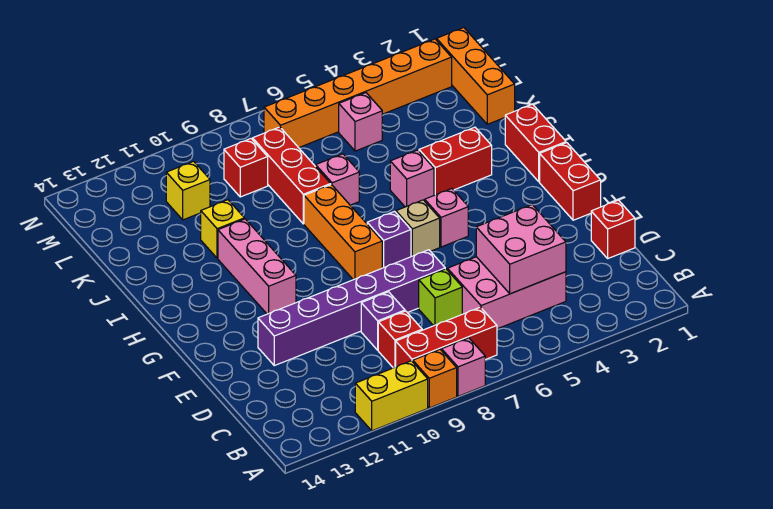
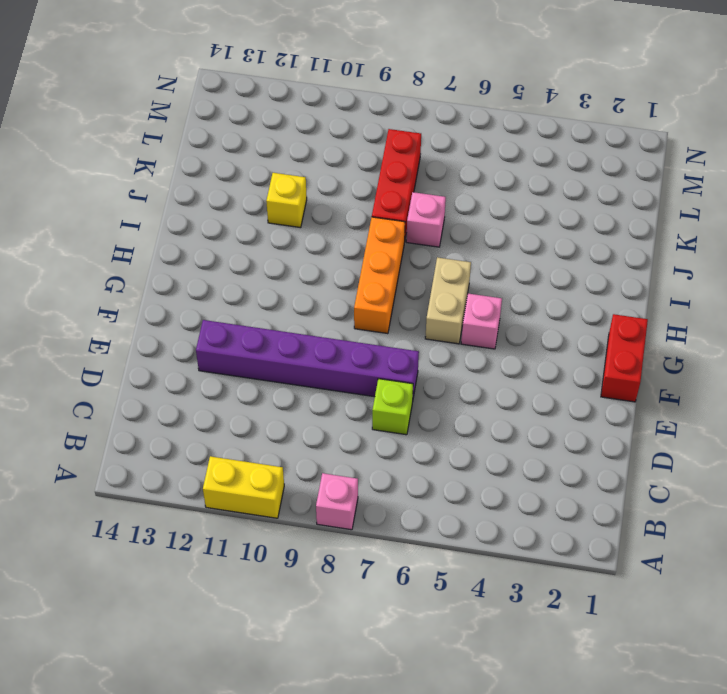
tan 1x2 brick [425,257,471,344] -> tan 1x1 brick [396,200,440,257]
none -> orange 1x1 brick [413,350,457,408]
none -> red 1x3 brick [396,307,497,367]
none -> pink 2x3 brick [448,257,566,329]

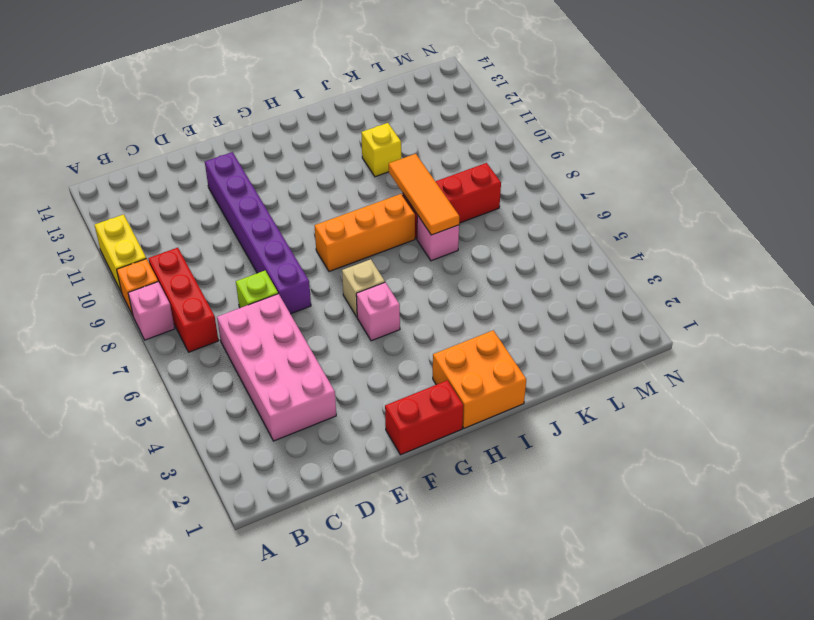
pink 2x4 brick [217,294,336,441] -> pink 2x3 brick [448,257,566,329]
orange 2x2 brick [433,330,526,428] -> red 1x2 brick [505,104,566,182]
orange 1x3 tile [389,154,459,235] -> none
none -> red 1x1 brick [378,311,422,368]
none -> red 1x1 brick [591,200,635,258]
none -> purple 1x1 brick [361,292,405,350]

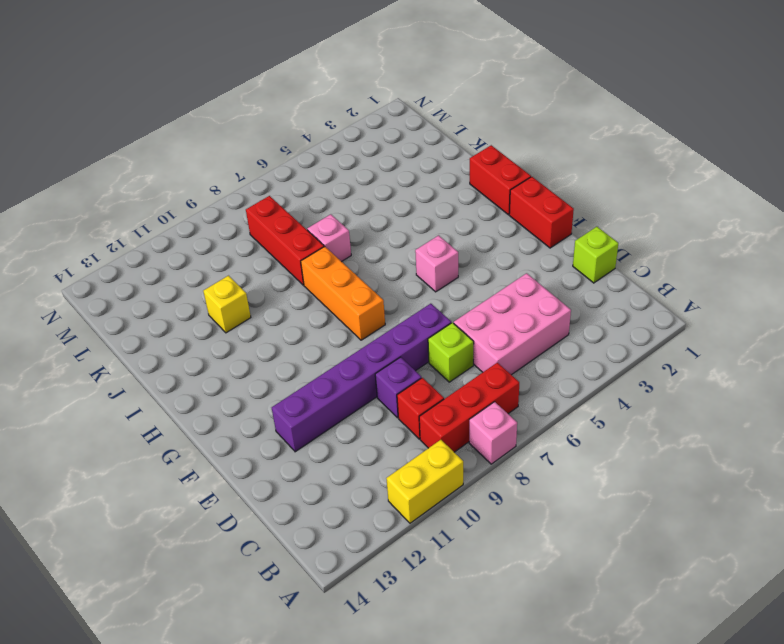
lime 1x1 brick [573,227,618,283] -> red 1x1 brick [591,200,635,258]
none -> orange 1x1 brick [413,350,457,408]
none -> tan 1x1 brick [396,200,440,257]
none -> purple 1x1 brick [367,211,411,268]

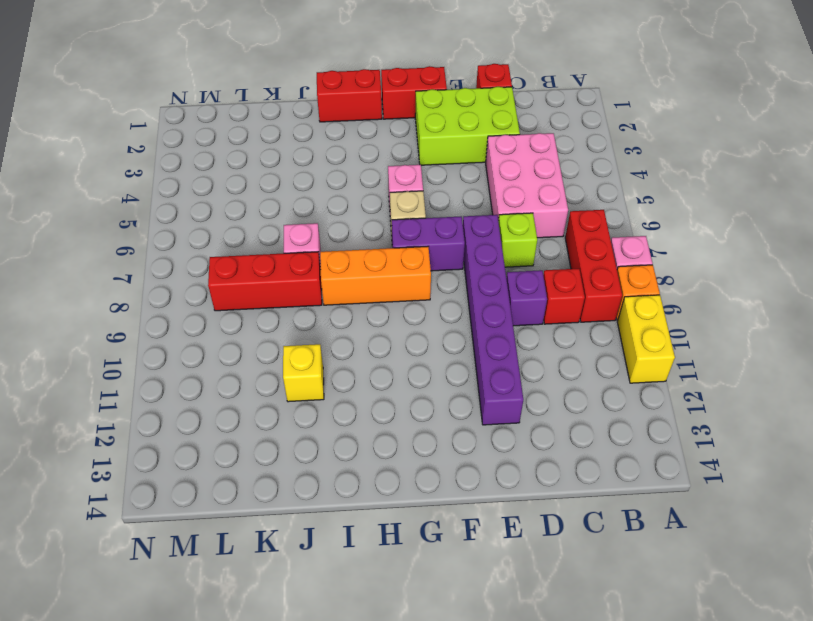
lime 2x3 brick [415,87,520,165] -> none
purple 1x2 brick [392,217,465,271] -> purple 1x1 brick [367,211,411,268]
none -> pink 1x3 brick [218,219,296,314]
none -> red 1x2 brick [419,127,492,195]
none -> pink 1x1 brick [390,150,434,207]

